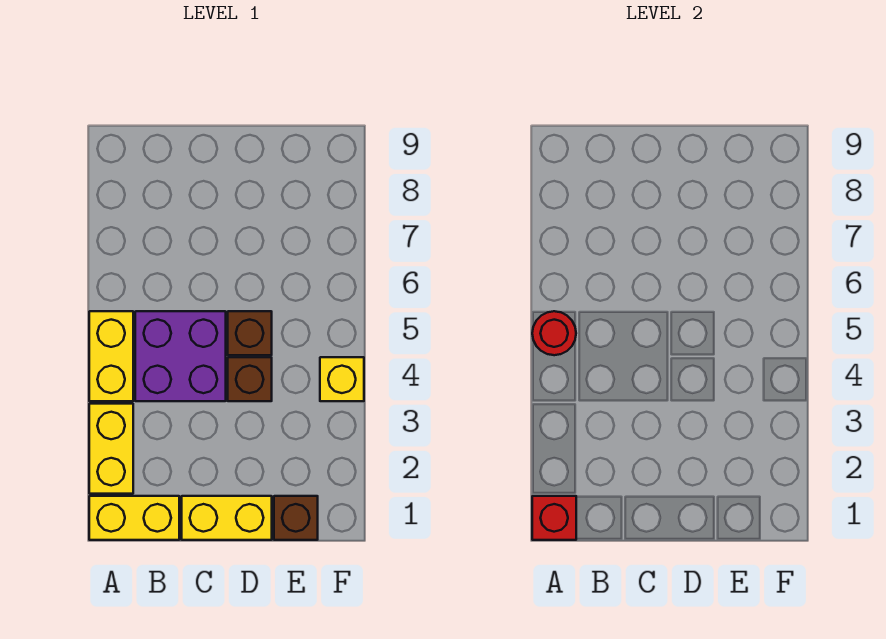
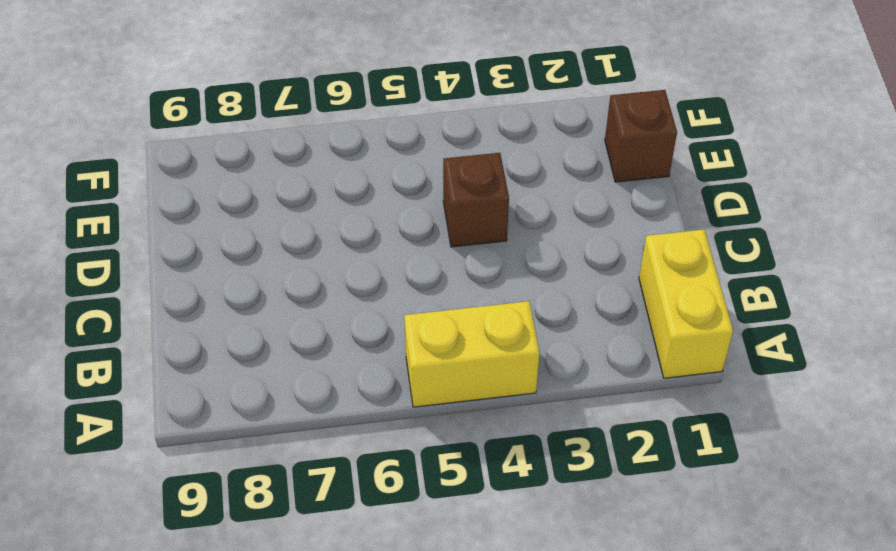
none -> yellow 1x2 brick [89,404,133,494]
none -> purple 2x2 brick [135,311,226,401]

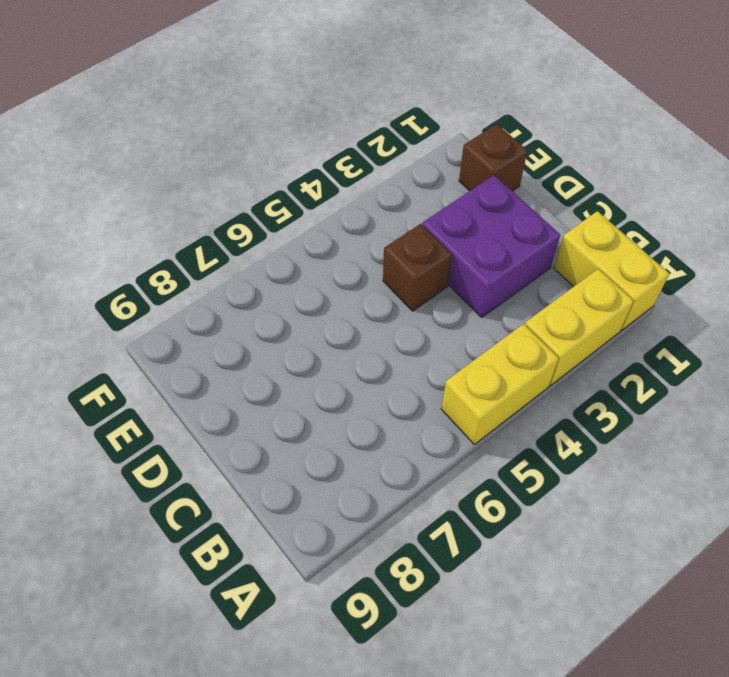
purple 2x2 brick [422,175,560,317] -> purple 2x2 brick moved to [135,311,226,401]
none -> yellow 1x2 brick [182,496,272,540]
none -> brown 1x1 brick [228,311,272,355]

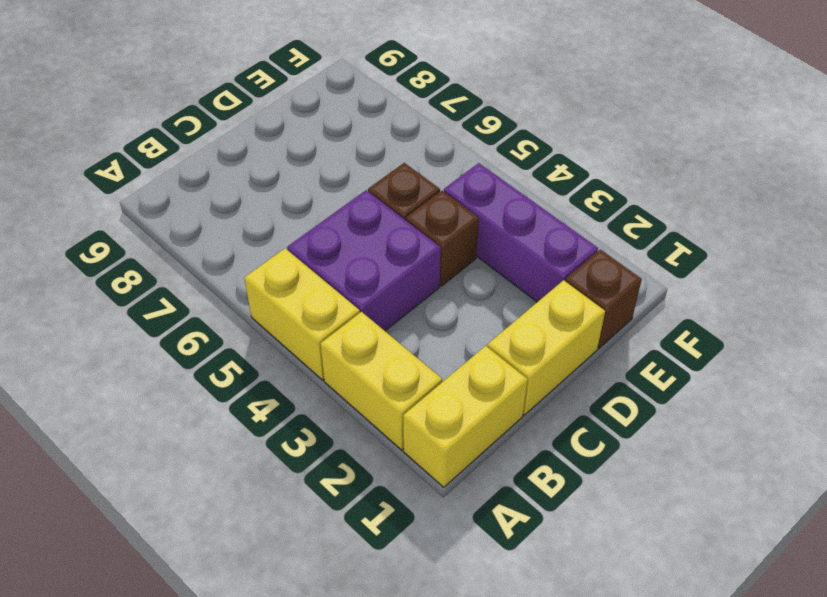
purple 1x3 brick [444,163,598,302] -> none
none -> yellow 1x1 brick [320,357,364,401]
none -> red 1x1 brick [532,496,576,540]

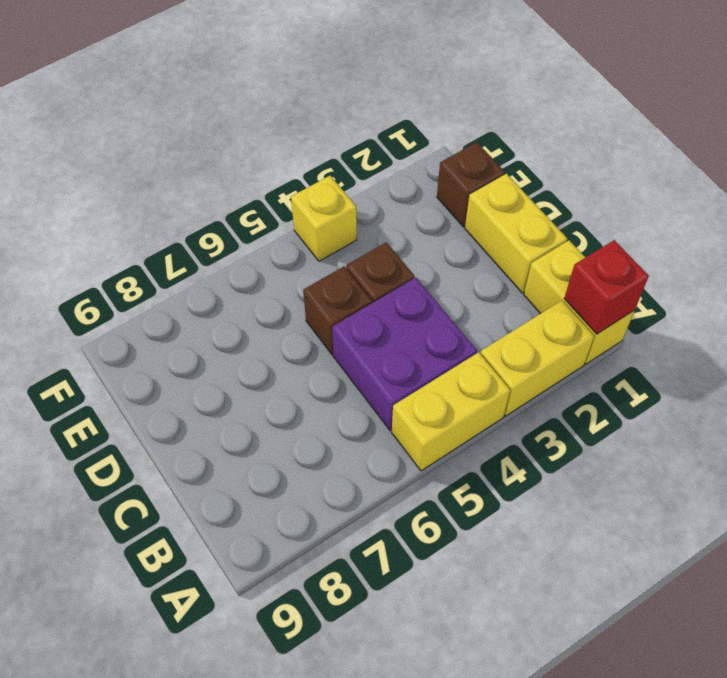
none -> red 1x1 round brick [532,311,576,355]

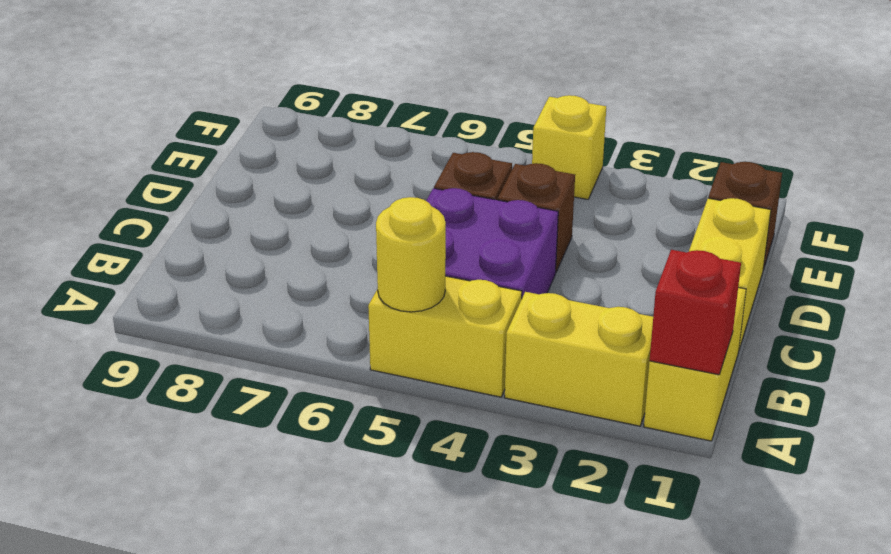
yellow 1x1 round brick [376,197,446,312] -> red 1x1 round brick [532,311,576,355]

